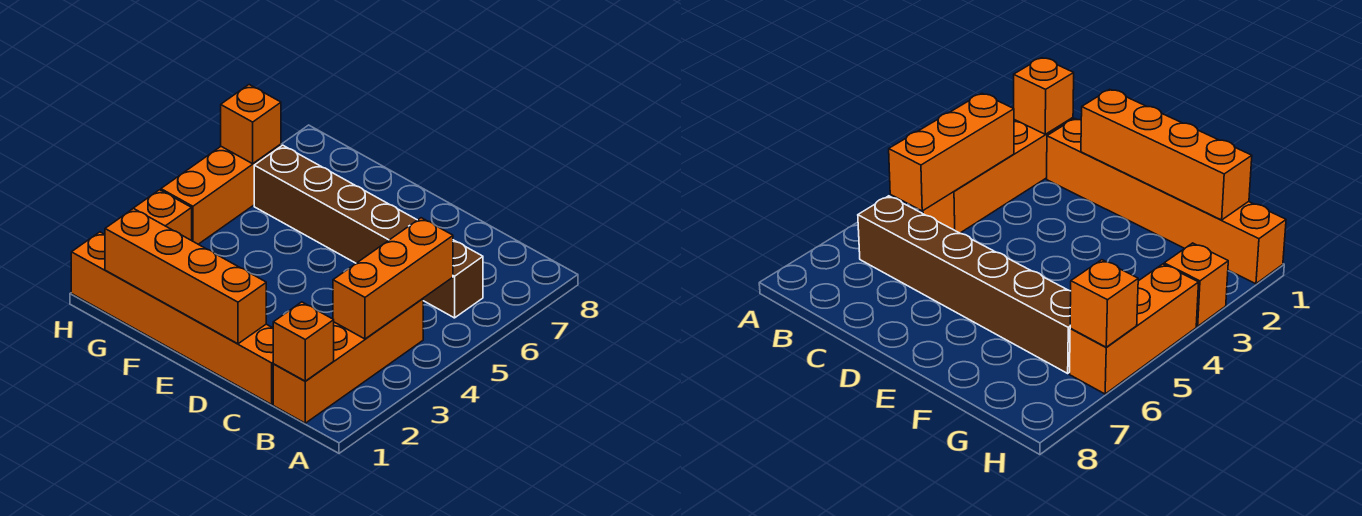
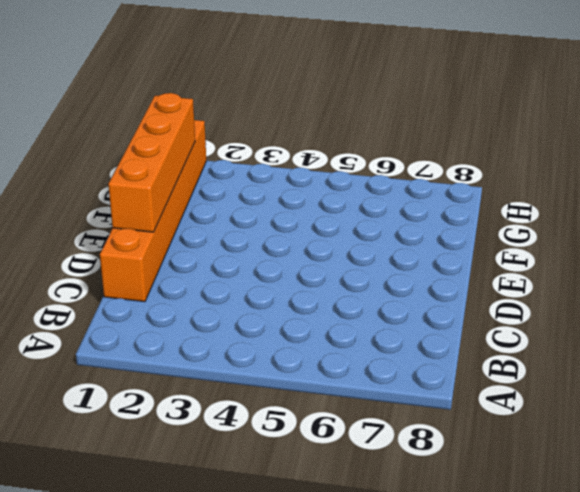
none -> orange 1x4 brick [273,299,423,423]
none -> brown 1x6 brick [254,145,483,318]

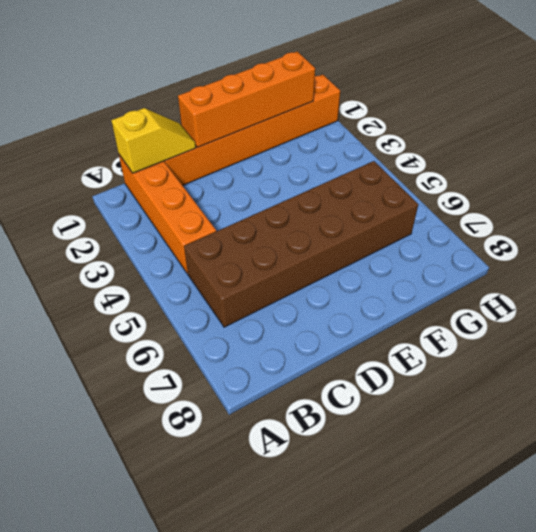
yellow 1x2 slope [111,108,196,173] -> orange 1x1 brick [273,302,334,381]
brown 2x6 brick [184,161,418,327] -> brown 1x6 brick [254,145,483,318]
none -> orange 1x1 brick [134,190,192,240]
none -> orange 1x3 brick [161,144,281,244]

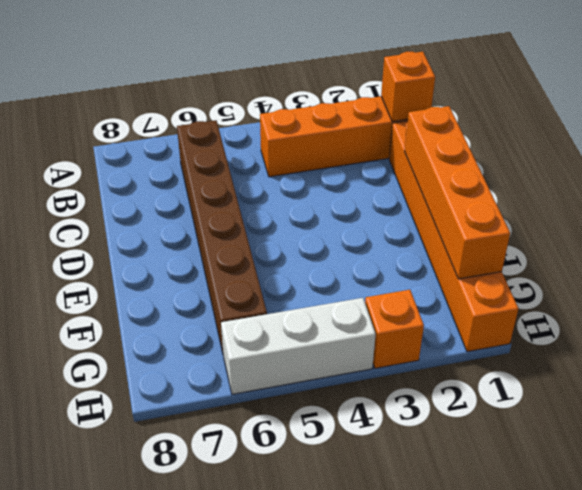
white 1x3 brick [221,298,376,394] -> orange 1x3 brick [161,144,281,244]
none -> orange 1x3 brick [333,218,453,339]
none -> orange 1x1 brick [221,85,281,164]

